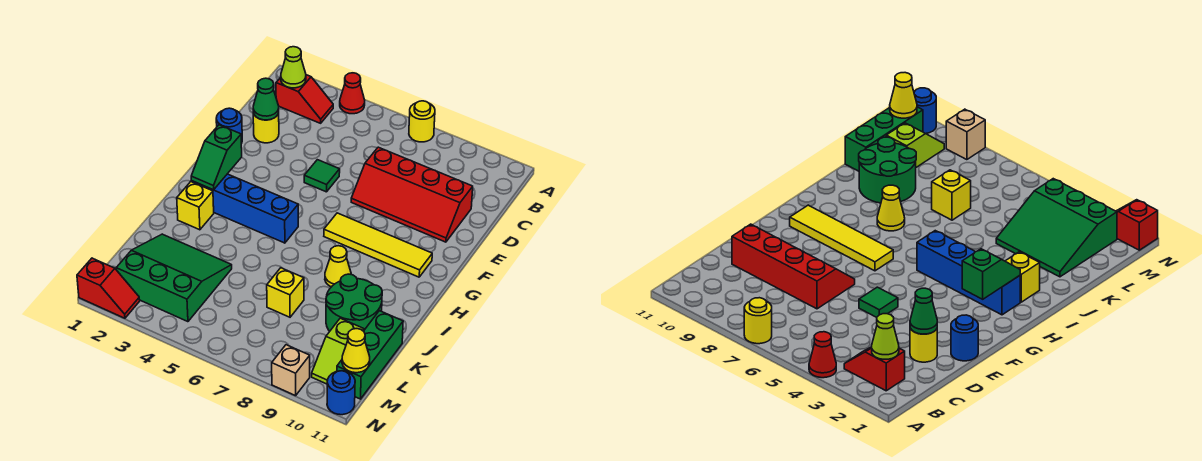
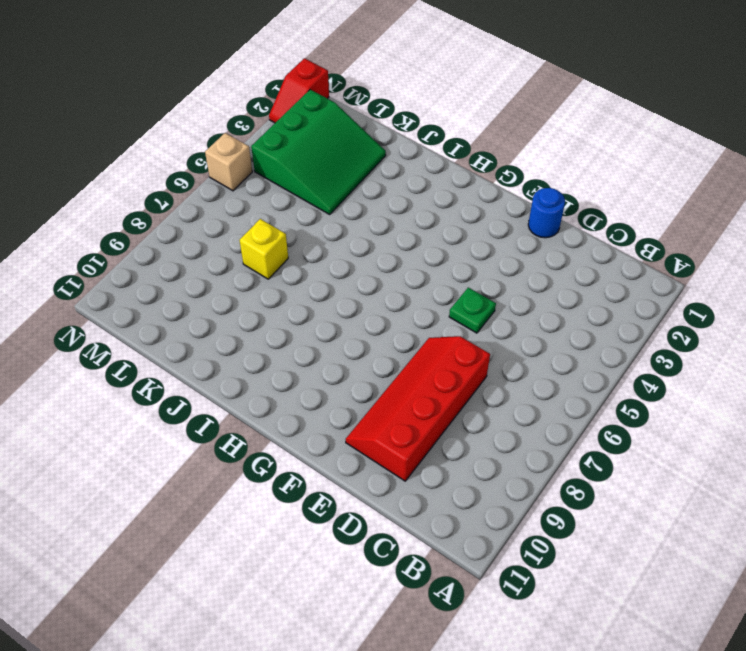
green 1x1 plate [449,288,496,333] -> green 1x1 tile [304,160,340,192]
tan 1x1 brick [205,133,252,191] -> tan 1x1 brick moved to [272,345,310,396]
none -> red 1x1 cone [340,73,365,114]
none -> yellow 1x1 round brick [409,101,435,142]
none -> red 1x2 slope [276,75,333,123]

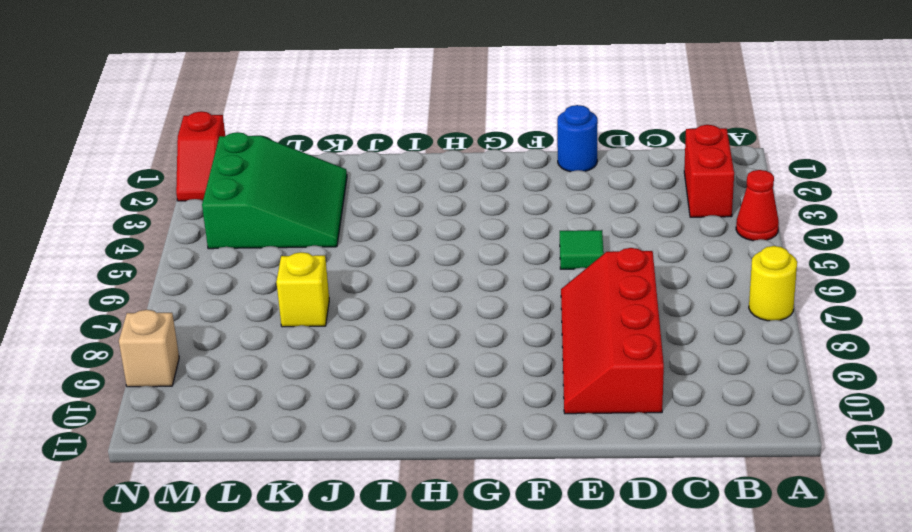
red 1x2 brick [684,125,734,217] -> red 1x2 slope [276,75,333,123]
none -> yellow 1x1 round brick [253,113,279,143]
none -> yellow 1x4 tile [324,213,432,277]
none -> blue 1x4 brick [191,174,298,243]

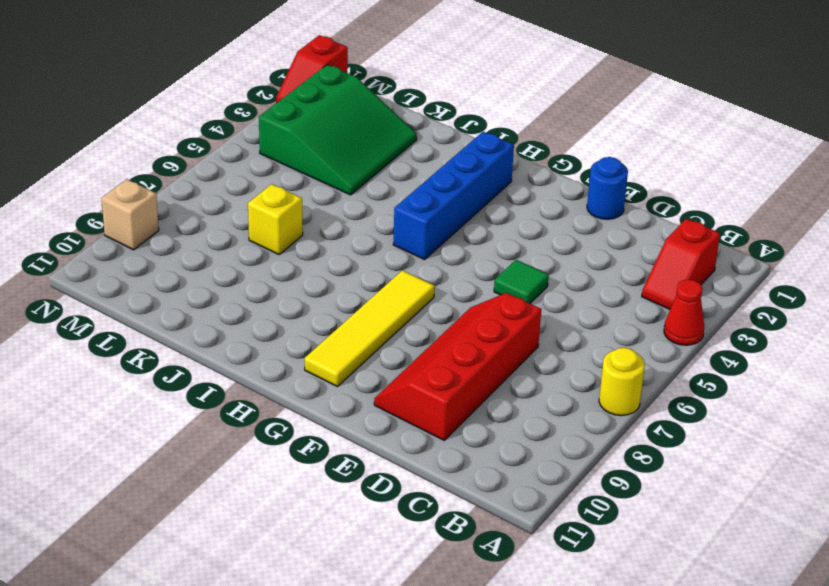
none -> yellow 1x1 round brick [253,113,279,143]
none -> yellow 1x1 brick [177,182,214,230]
none -> yellow 1x1 cone [325,246,351,287]

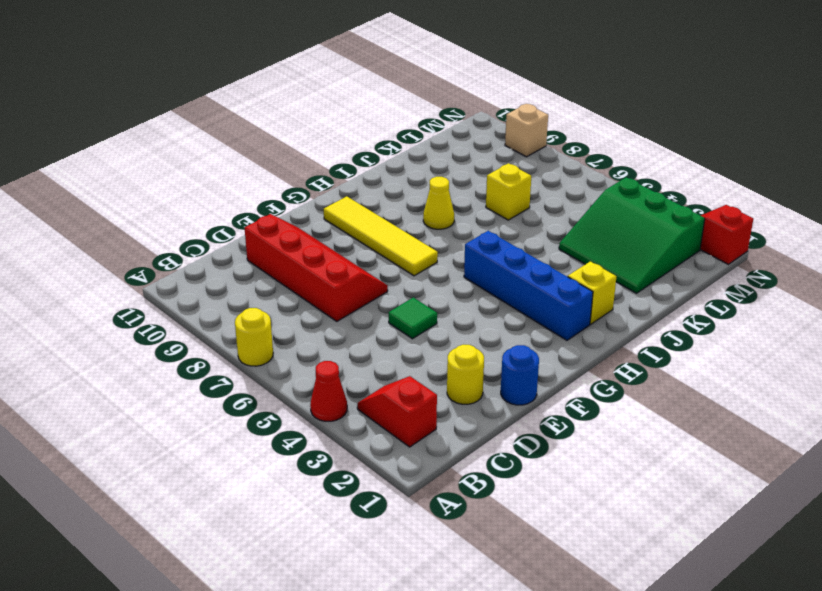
none -> green 2x2 round brick [326,274,382,331]
none -> green 1x3 brick [337,311,403,399]
none -> lime 1x2 slope [312,318,364,384]

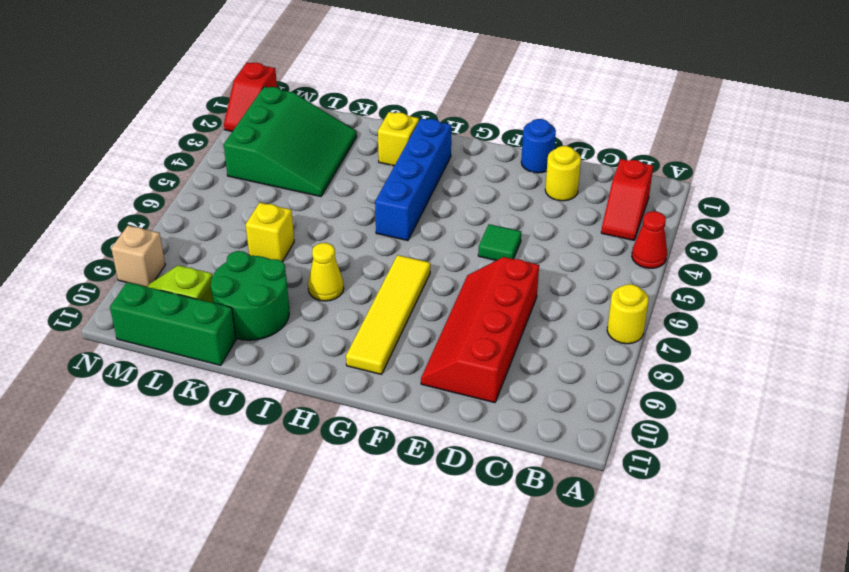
none -> blue 1x1 round brick [327,371,355,415]
none -> lime 1x1 cone [281,47,306,88]
none -> green 1x1 cone [253,78,279,120]

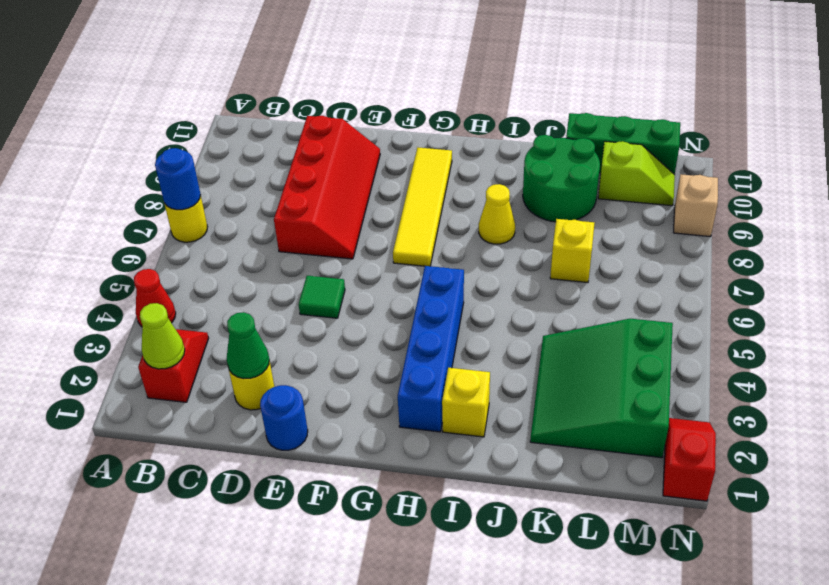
blue 1x1 round brick [155,148,201,210] -> blue 1x1 round brick moved to [327,371,355,415]
none -> green 1x2 slope [191,125,242,190]
none -> yellow 1x1 cone [342,329,370,373]

